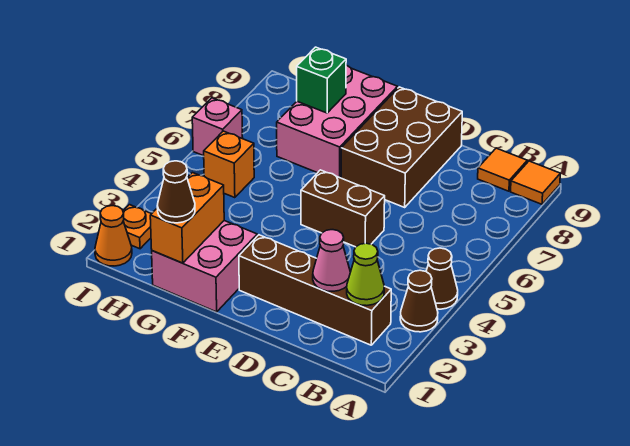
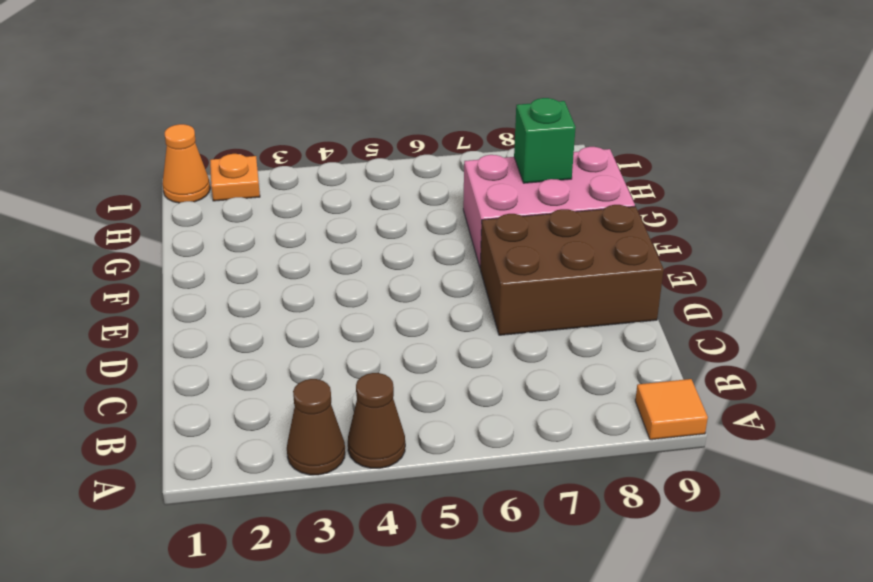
none -> brown 1x4 brick [239,235,391,345]
none -> orange 1x1 tile [478,148,527,191]
none -> brown 1x2 brick [301,170,385,247]

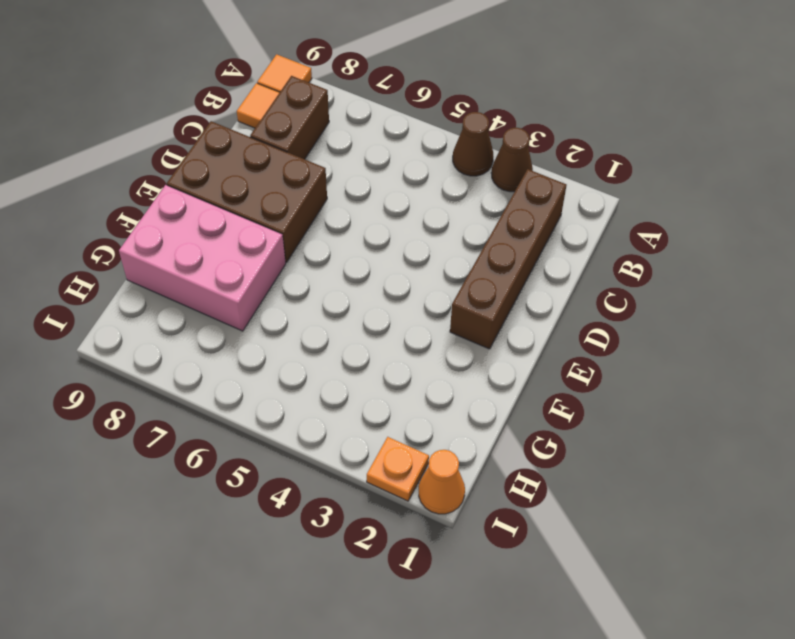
brown 1x2 brick [250,76,329,159] -> brown 1x2 brick moved to [301,170,385,247]
none -> pink 2x2 brick [152,221,257,312]
none -> orange 1x1 brick [204,131,254,198]
none -> pink 1x1 brick [192,98,243,156]

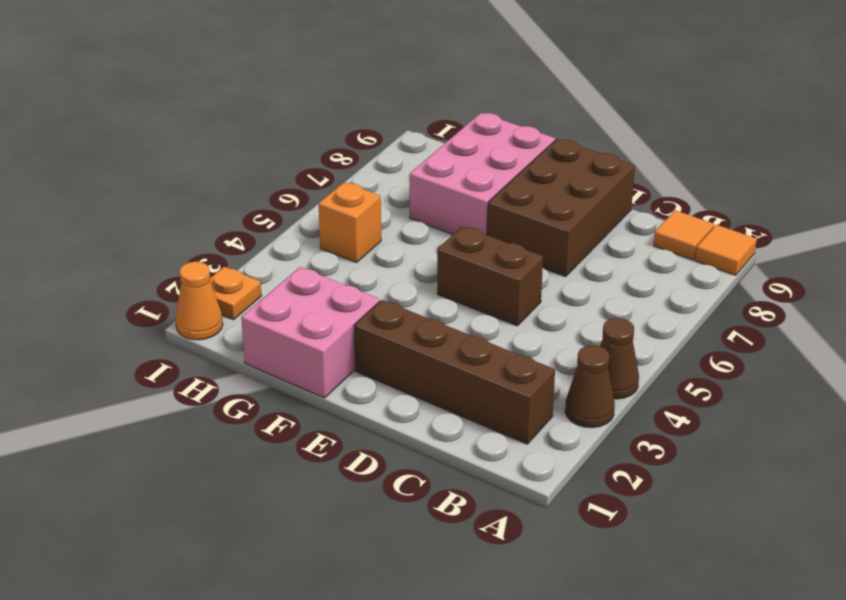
none -> pink 1x1 brick [192,98,243,156]
none -> lime 1x1 cone [347,243,384,306]
none -> pink 1x1 cone [313,230,350,291]

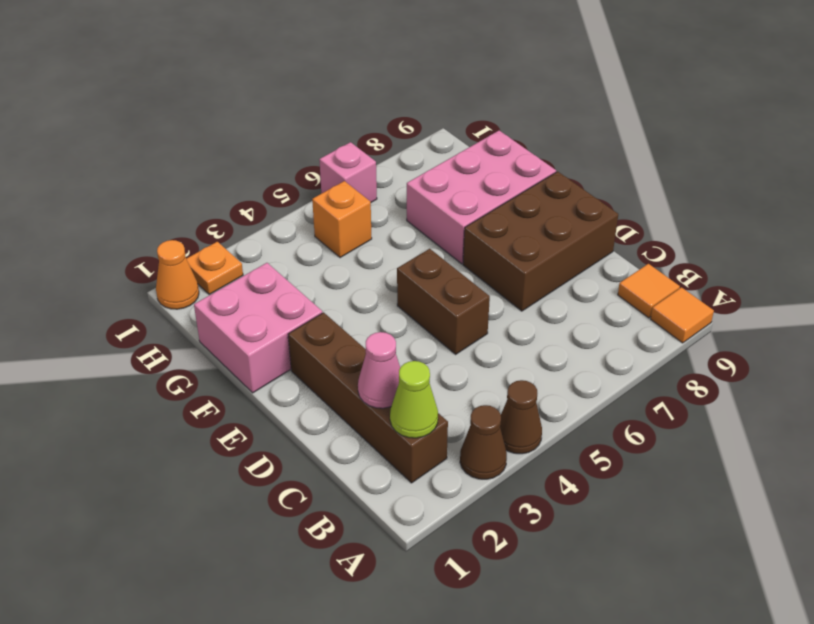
none -> orange 1x2 brick [150,173,224,263]
none -> green 1x1 brick [297,47,346,113]
none -> brown 1x1 cone [157,161,195,223]

